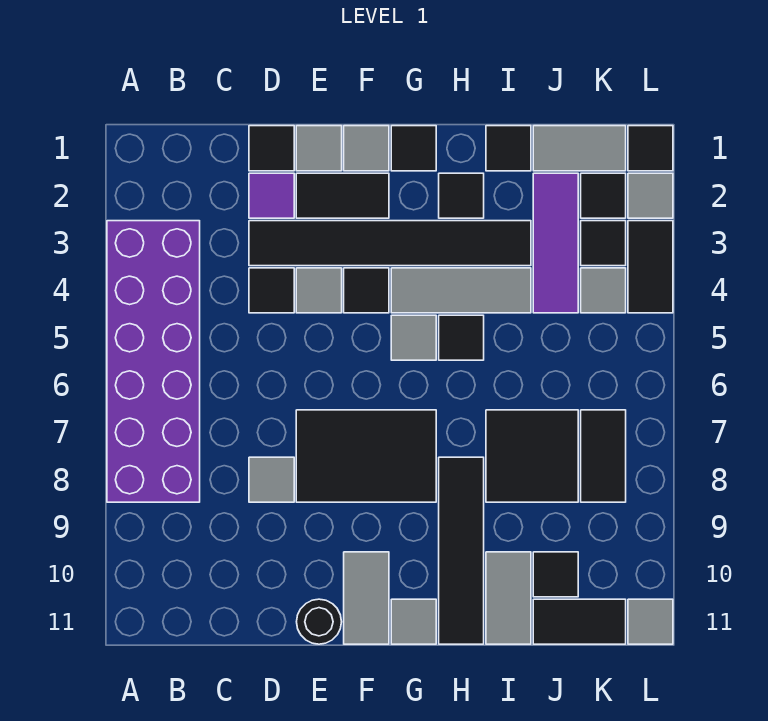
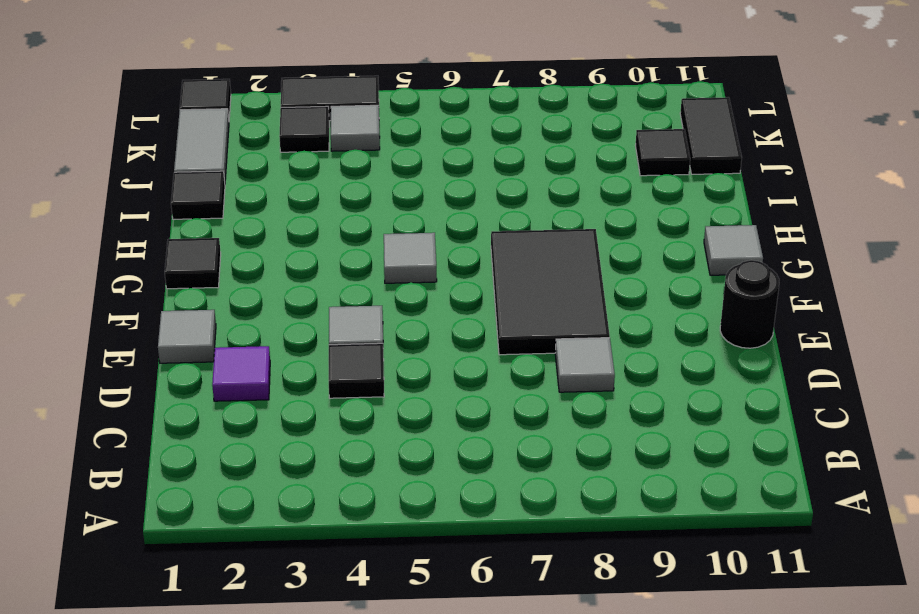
none -> purple 2x6 brick [107,221,200,502]
none -> black 1x1 tile [249,126,294,171]
none -> black 1x6 tile [249,221,531,266]
none -> black 1x2 tile [296,173,389,218]

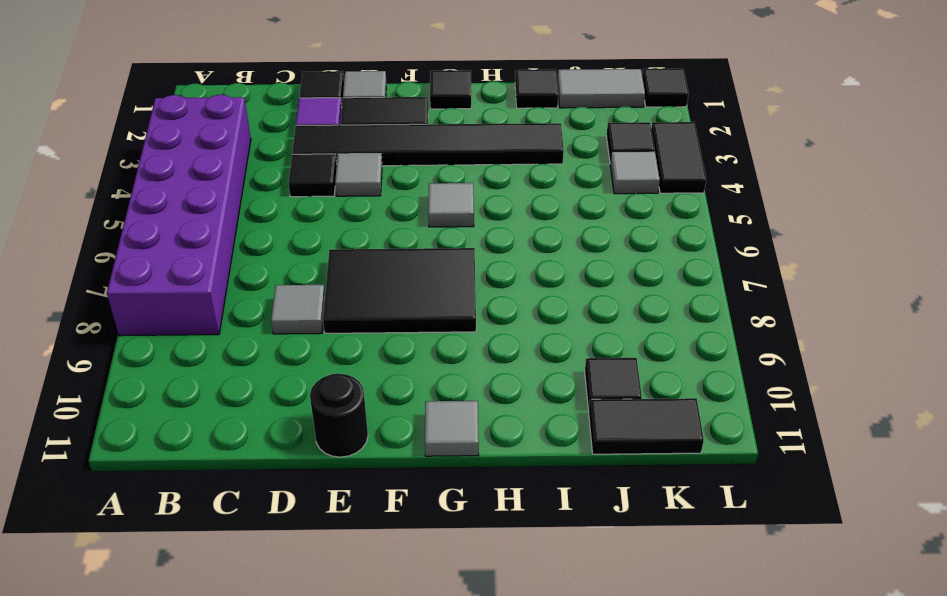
none -> grey 1x1 tile [344,126,389,171]
none -> black 1x1 tile [344,268,389,313]
none -> grey 1x2 tile [344,552,389,644]
none -> grey 1x3 tile [391,268,531,313]

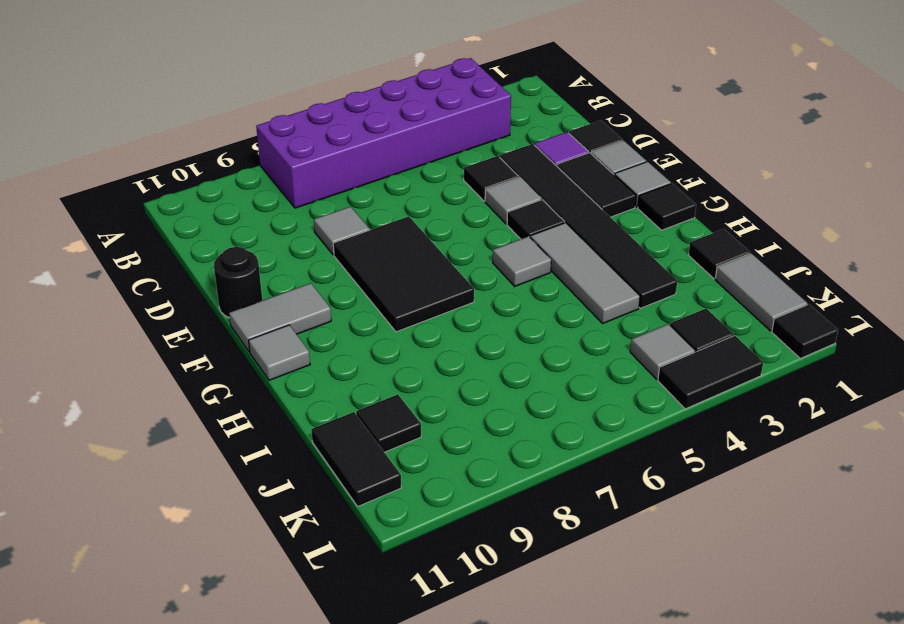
none -> black 1x1 tile [439,173,484,218]
none -> black 1x1 tile [439,315,484,360]
none -> black 1x4 tile [439,457,484,644]
none -> black 2x2 tile [486,410,578,502]

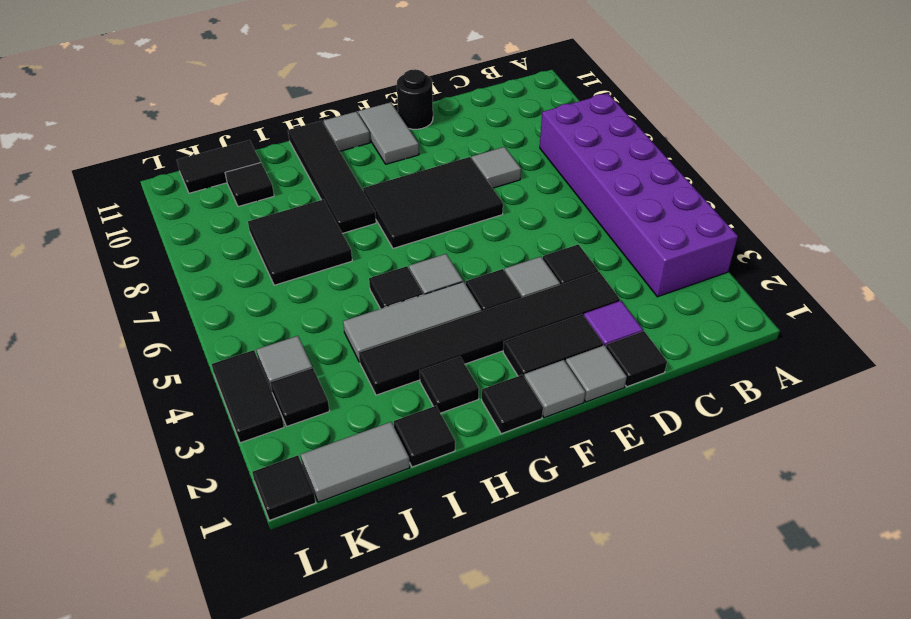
none -> grey 1x2 tile [486,552,531,644]
none -> purple 1x3 tile [533,173,578,313]
none -> black 1x1 tile [581,173,626,218]
none -> black 1x2 tile [581,410,626,502]

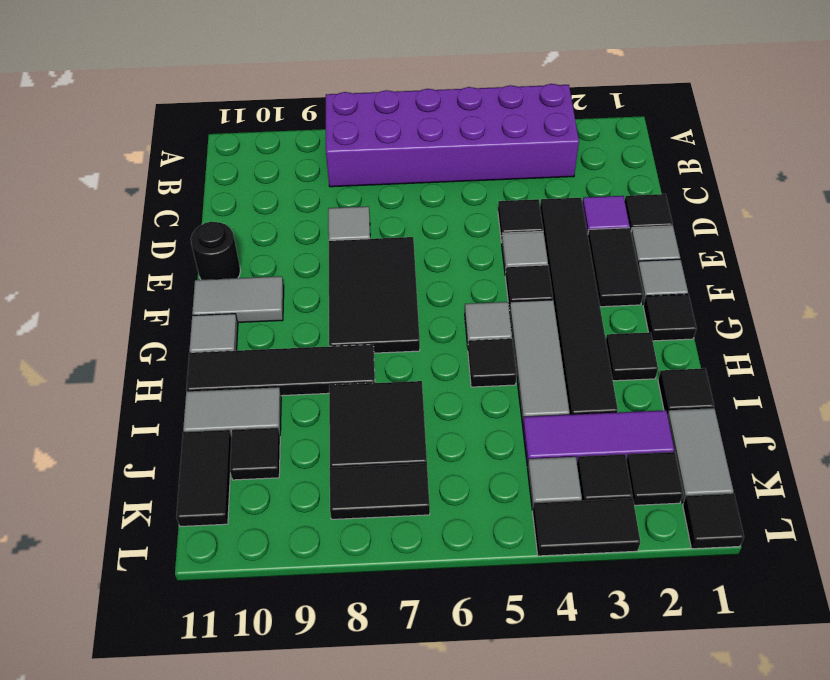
none -> grey 1x1 tile [628,173,673,218]
none -> grey 1x1 tile [628,599,673,644]

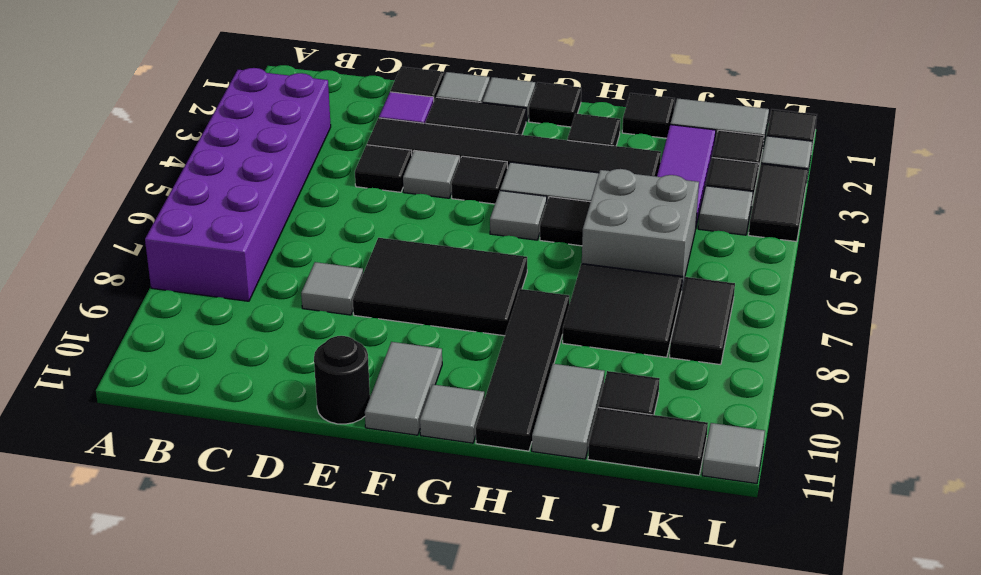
grey 2x2 brick [582,169,699,288] -> none

